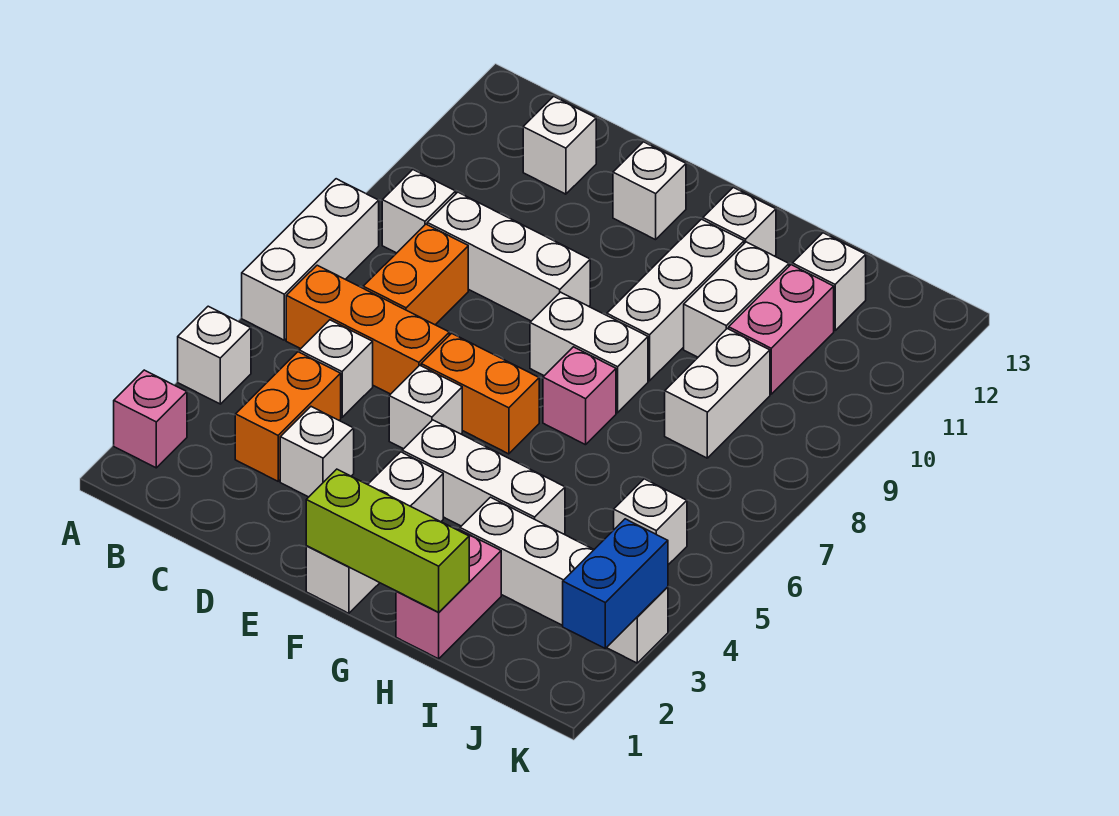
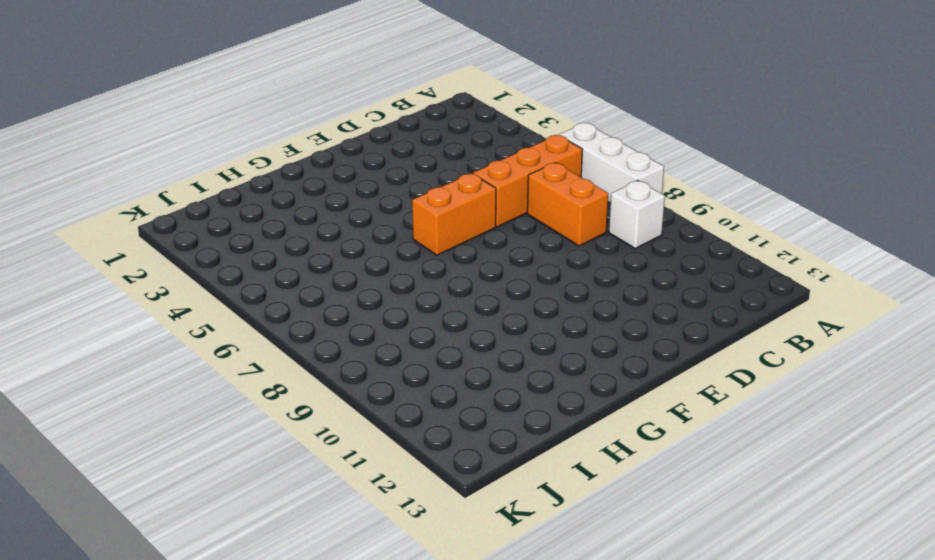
none -> pink 1x1 brick [114,370,187,468]
none -> white 1x1 brick [178,306,251,404]
none -> orange 1x2 brick [235,352,341,481]

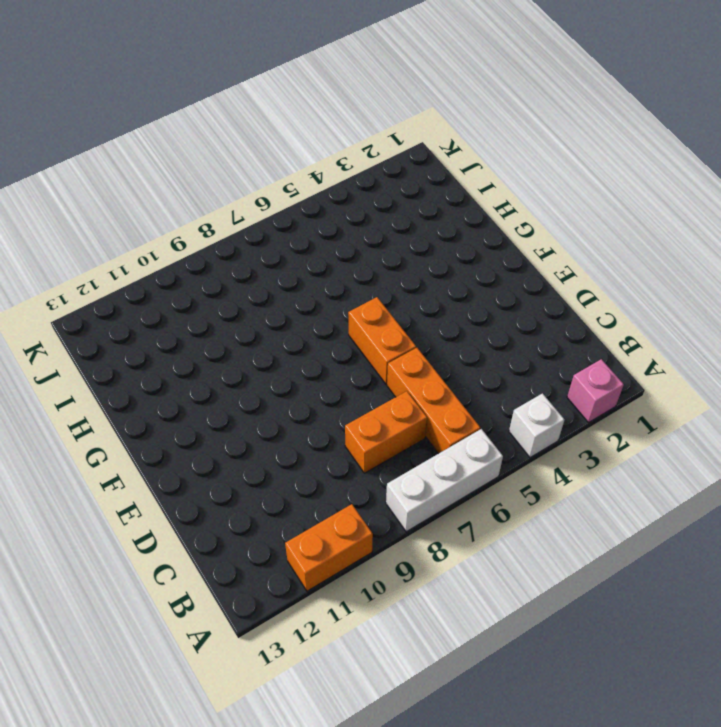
orange 1x2 brick [285,504,373,591] -> orange 1x2 brick moved to [235,352,341,481]
none -> white 1x1 brick [382,170,456,253]
none -> white 1x1 brick [299,320,373,417]
none -> white 1x3 brick [427,192,590,321]

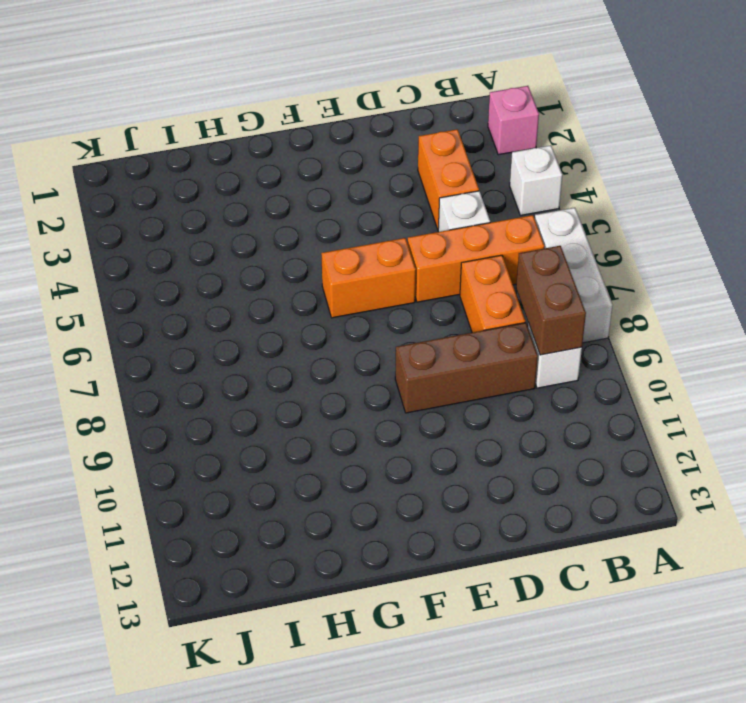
brown 1x2 brick [516,246,586,355] -> none
brown 1x3 brick [395,323,538,413] -> white 1x3 brick [427,192,590,321]
none -> white 1x1 brick [523,96,596,194]
none -> white 1x1 brick [280,407,354,497]
none -> white 1x1 brick [389,365,462,449]

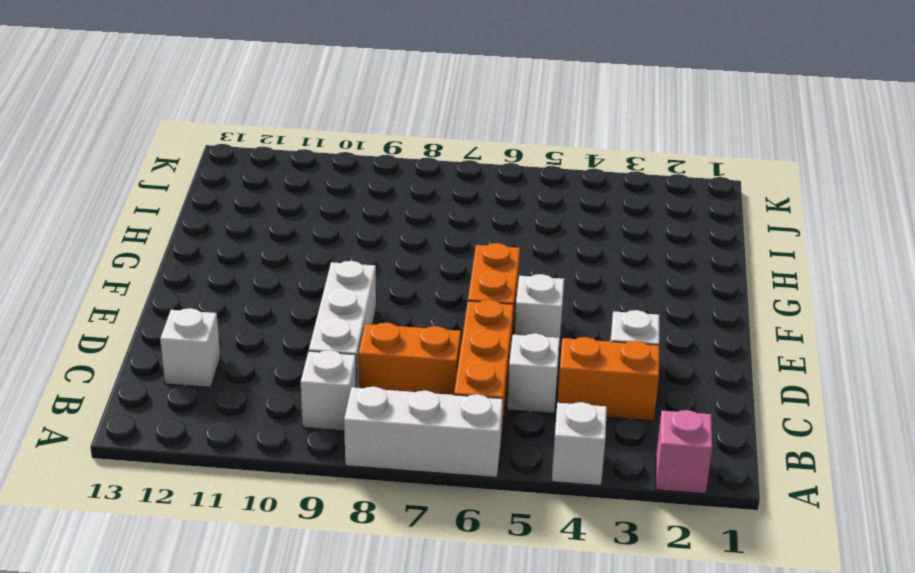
none -> white 1x1 brick [613,142,686,240]
none -> white 1x3 brick [306,452,443,613]
none -> white 1x3 brick [402,420,565,534]

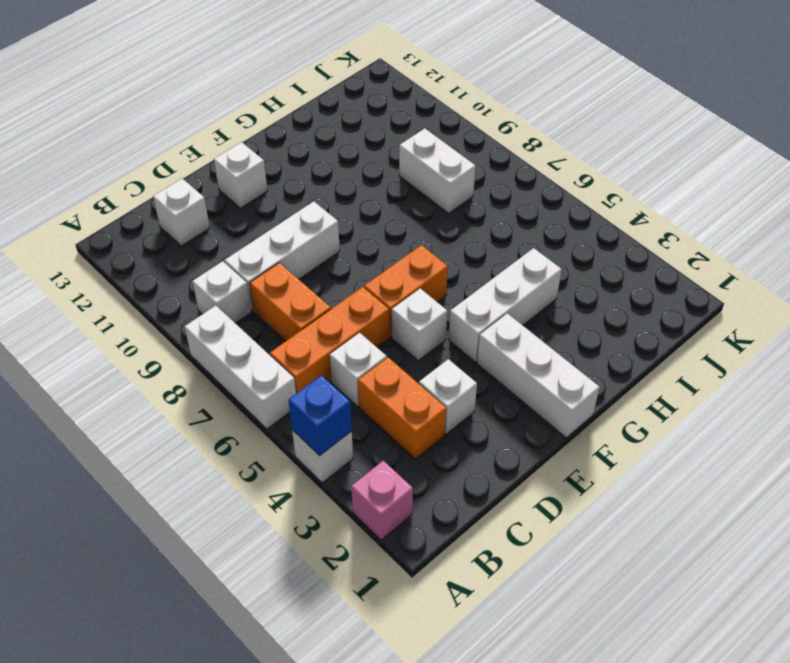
blue 1x1 brick [288,375,352,456] -> none
none -> white 1x2 brick [530,292,648,413]
none -> pink 1x1 brick [543,347,616,445]
none -> white 1x3 brick [607,219,744,381]

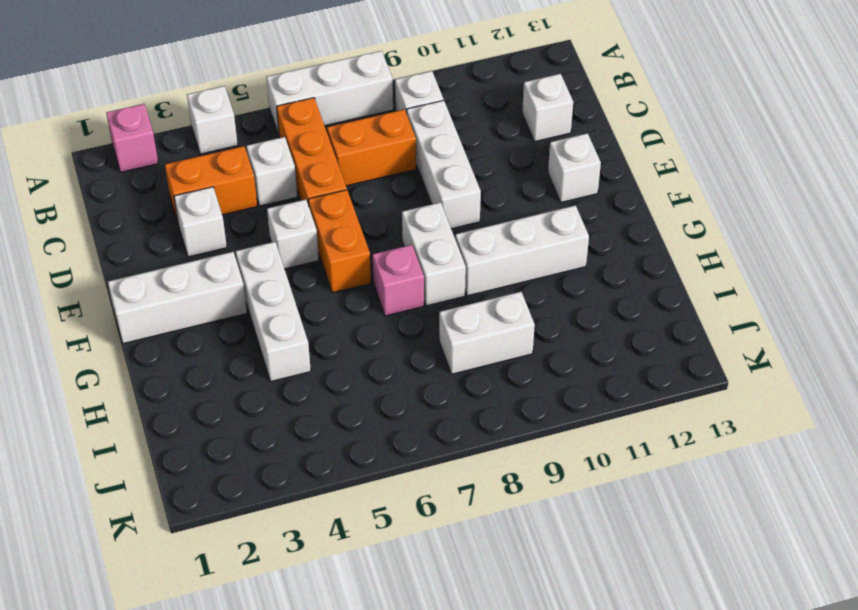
none -> white 1x1 brick [703,187,776,256]
none -> pink 1x2 brick [396,529,501,659]
none -> white 1x4 brick [460,497,668,663]

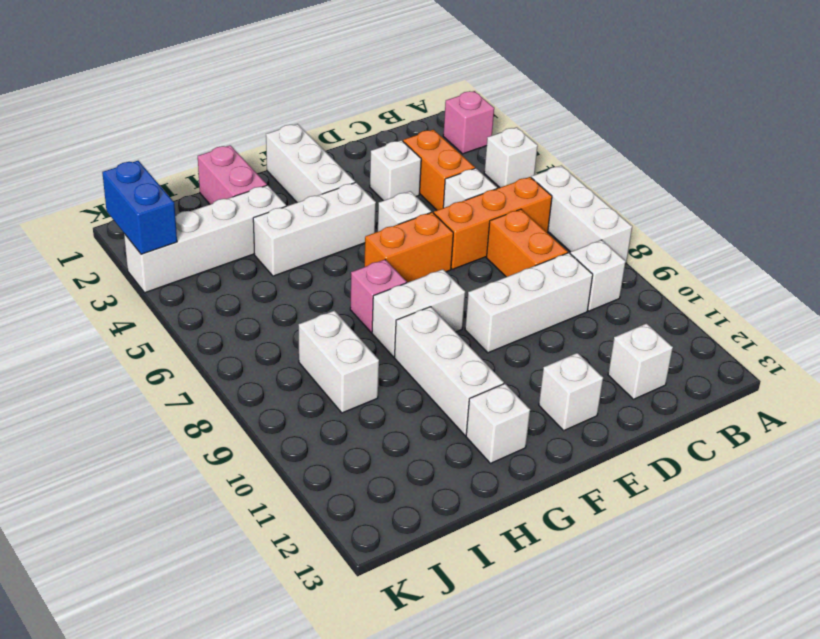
none -> white 1x2 brick [684,242,789,357]
none -> pink 1x2 brick [729,265,834,394]
none -> white 1x1 brick [793,233,866,330]

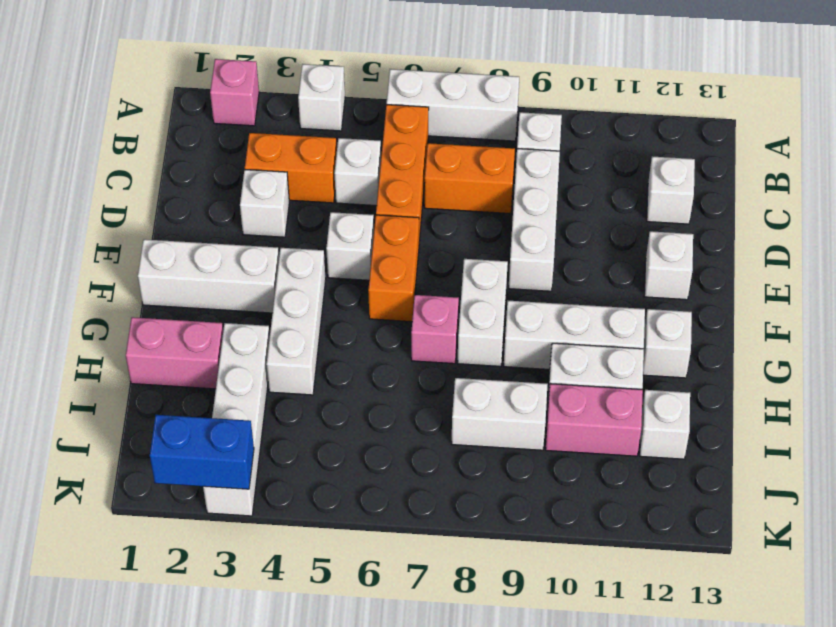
none -> white 1x1 brick [614,479,687,565]
none -> lime 1x3 brick [306,469,469,612]

